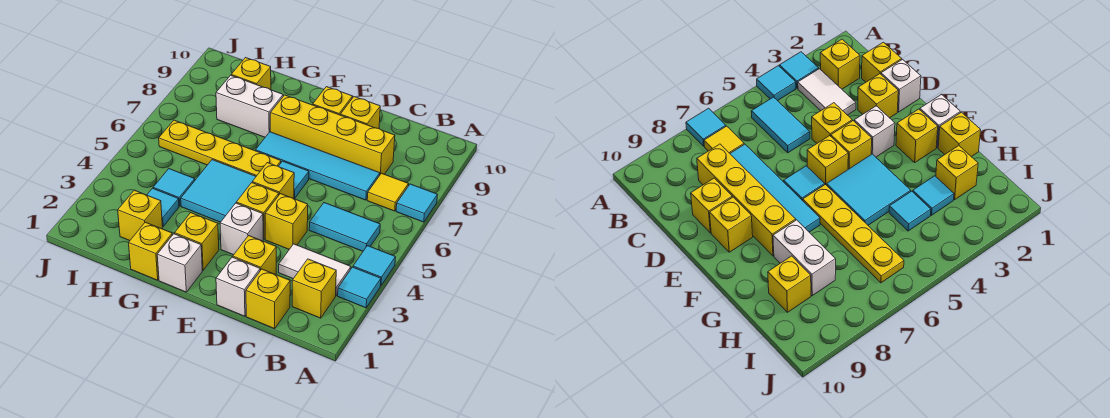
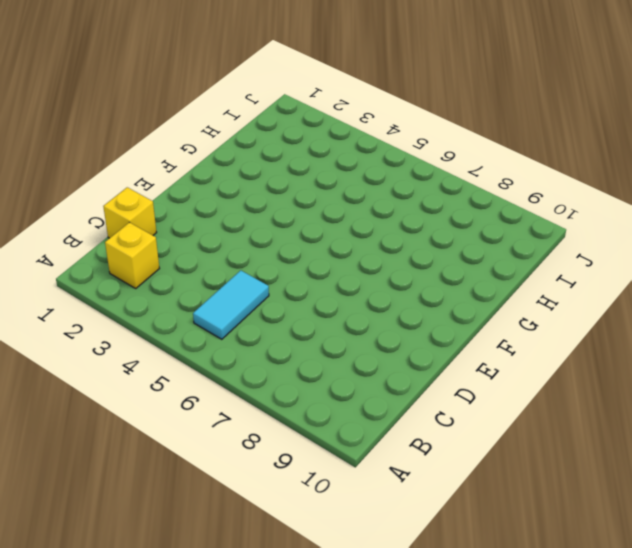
none -> cyan 1x1 tile [338,267,381,308]
none -> cyan 1x1 tile [353,246,396,285]
none -> cyan 1x1 tile [396,184,437,222]

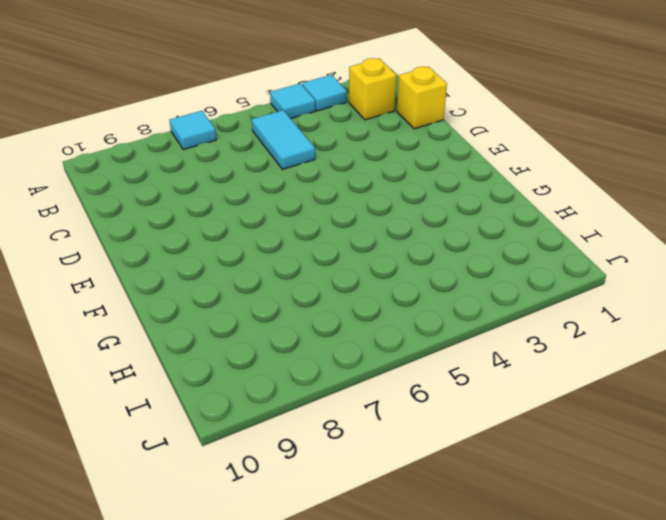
none -> white 1x2 tile [279,244,351,295]
none -> yellow 1x1 tile [367,173,408,211]
none -> cyan 1x4 tile [256,132,380,200]

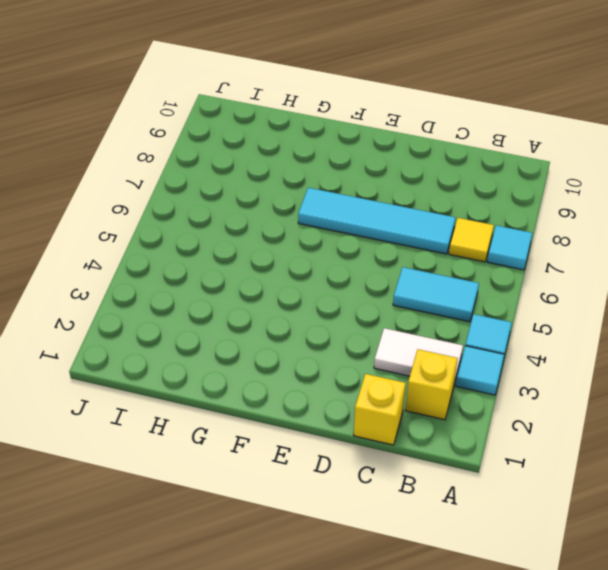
none -> yellow 1x4 brick [270,95,395,174]
none -> white 1x1 brick [216,257,260,316]
none -> yellow 1x1 brick [233,236,276,275]

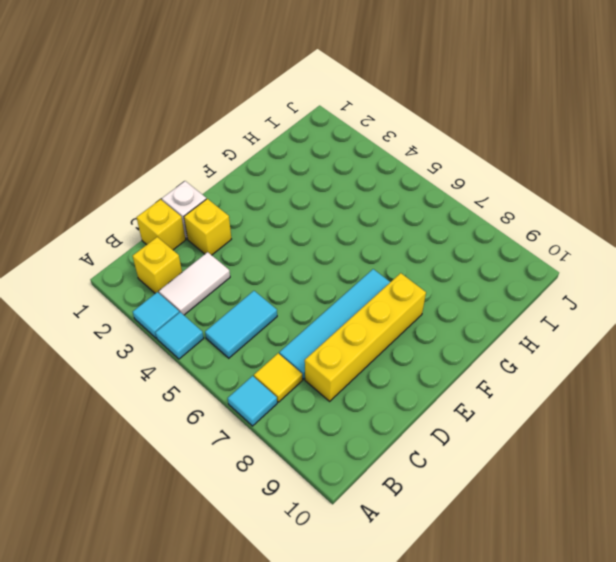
none -> yellow 1x1 brick [265,194,308,249]
none -> yellow 1x1 brick [340,97,380,129]
none -> white 1x1 brick [220,203,263,255]

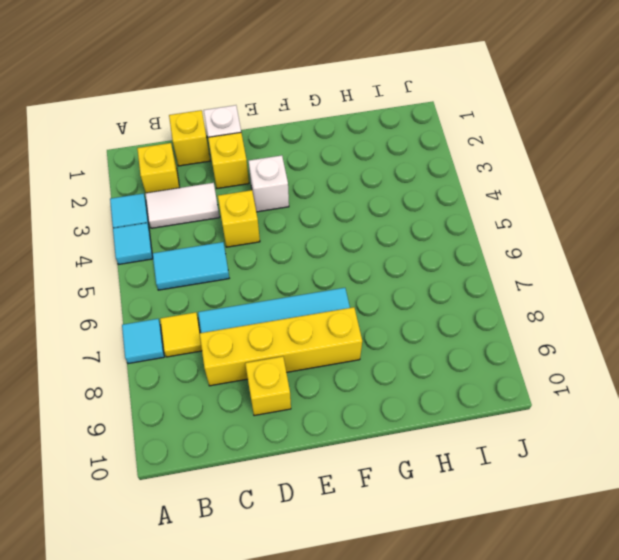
none -> yellow 1x1 brick [236,183,279,239]
none -> yellow 1x1 brick [252,163,294,199]
none -> cyan 1x1 tile [278,161,309,199]

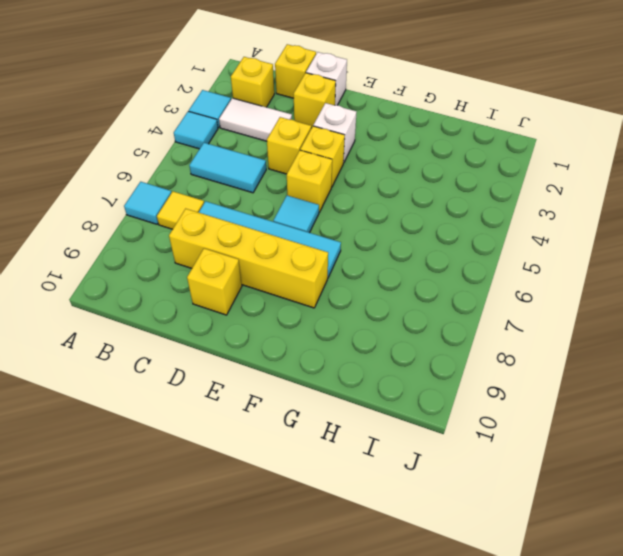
none -> yellow 1x1 brick [313,87,353,115]
none -> white 1x1 brick [157,234,202,292]
none -> yellow 1x1 brick [175,213,219,270]

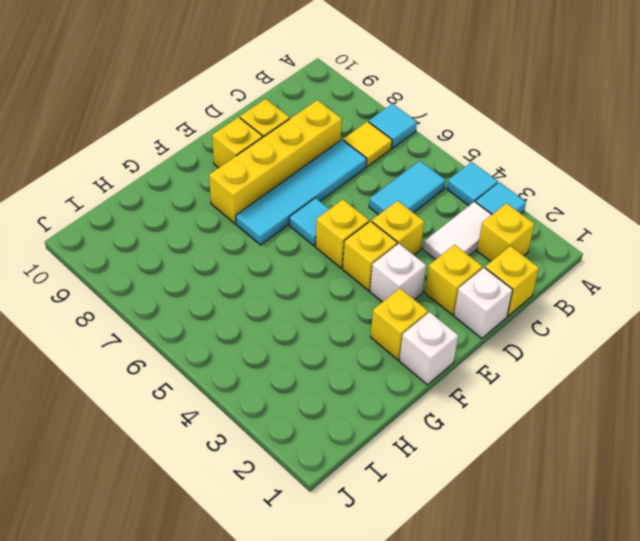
none -> cyan 2x2 tile [181,160,256,222]
none -> yellow 1x4 plate [159,120,281,176]
none -> yellow 1x1 brick [129,222,172,280]

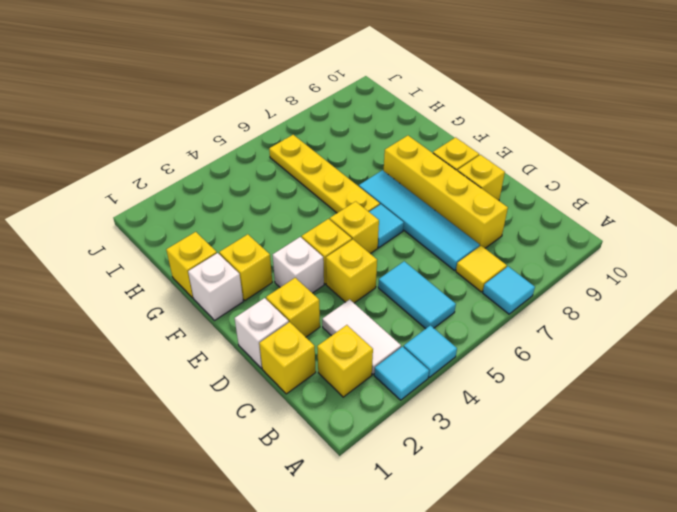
none -> cyan 2x2 tile [181,160,256,222]
none -> white 1x2 brick [216,75,283,137]
none -> yellow 1x1 brick [118,190,163,241]

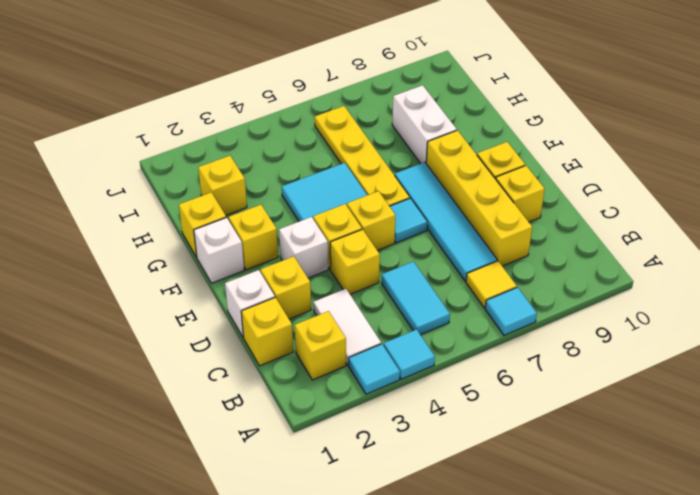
none -> cyan 1x1 tile [147,188,179,226]
none -> cyan 1x1 tile [153,169,195,206]
none -> yellow 1x1 brick [231,58,271,90]

